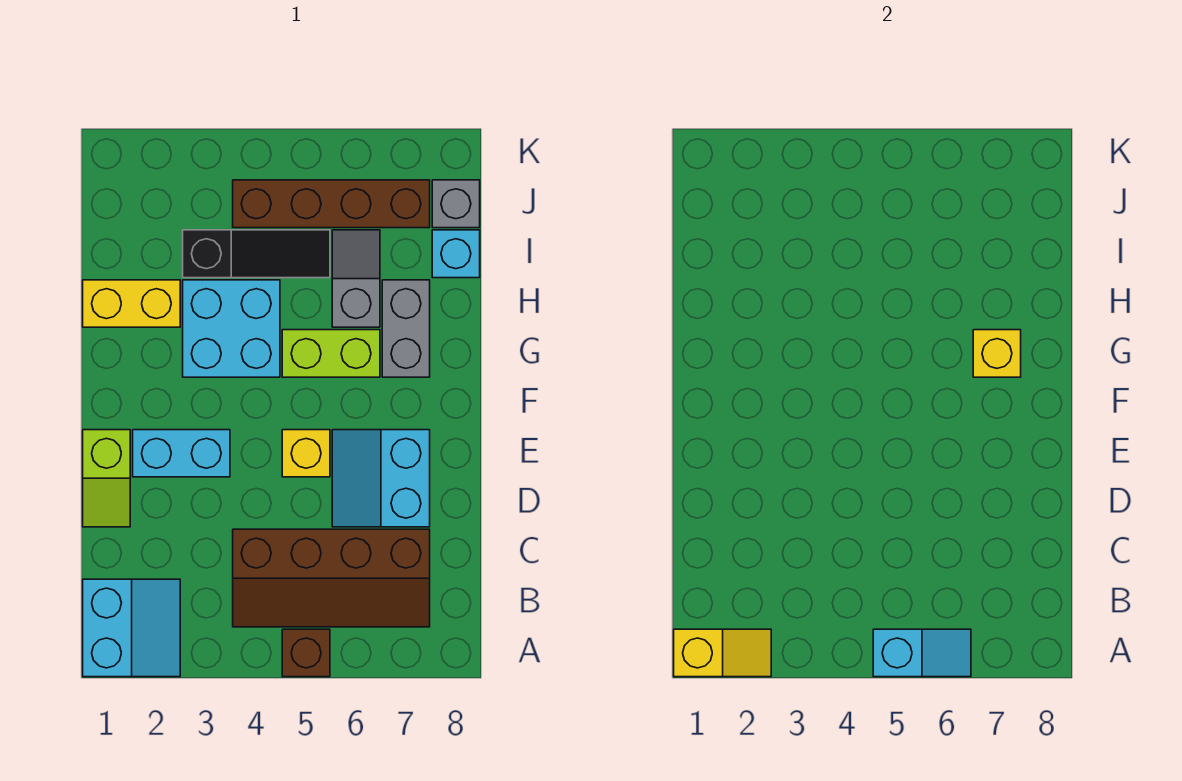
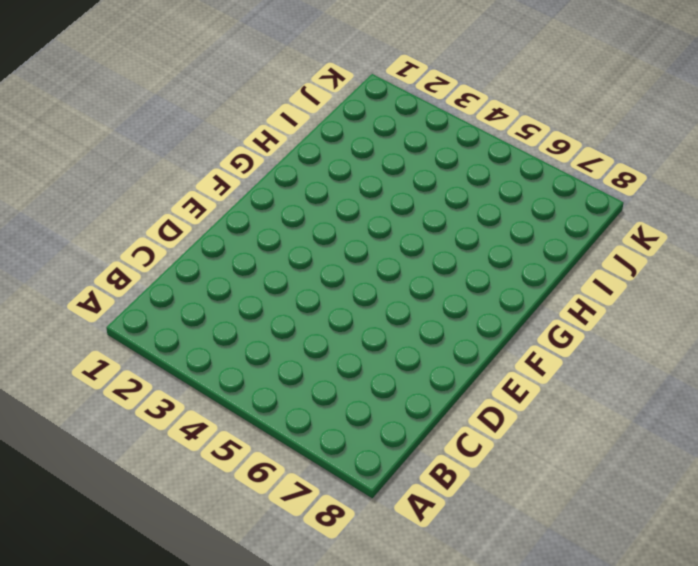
none -> cyan 2x2 slope [83,579,180,677]
none -> brown 1x1 brick [282,629,330,677]
none -> brown 2x4 slope [233,529,430,627]

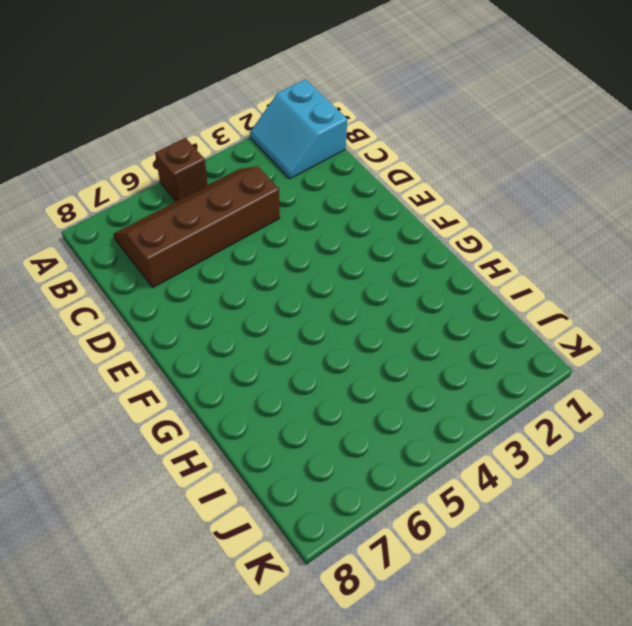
none -> lime 1x2 slope [83,430,130,527]
none -> cyan 2x2 slope [332,430,430,527]
none -> cyan 1x2 brick [133,430,230,477]

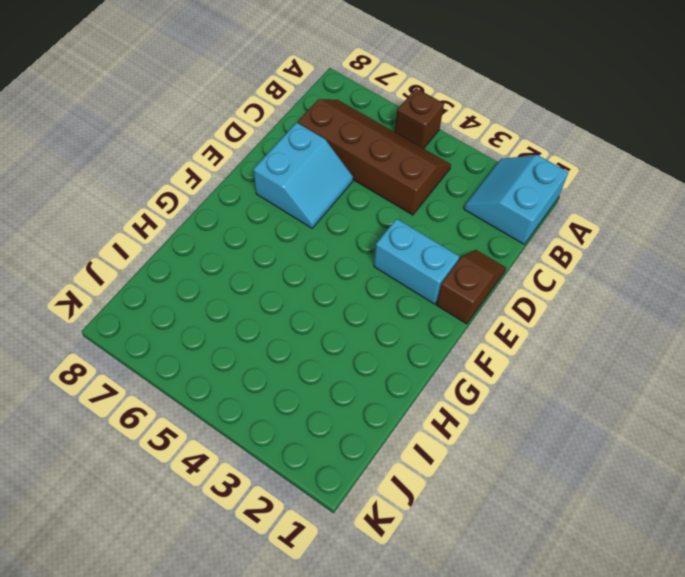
brown 1x2 slope [436,250,506,324] -> lime 1x2 slope [83,430,130,527]
none -> yellow 1x1 brick [282,430,330,477]
none -> cyan 2x2 brick [183,280,280,377]
none -> lime 1x2 brick [282,330,380,377]

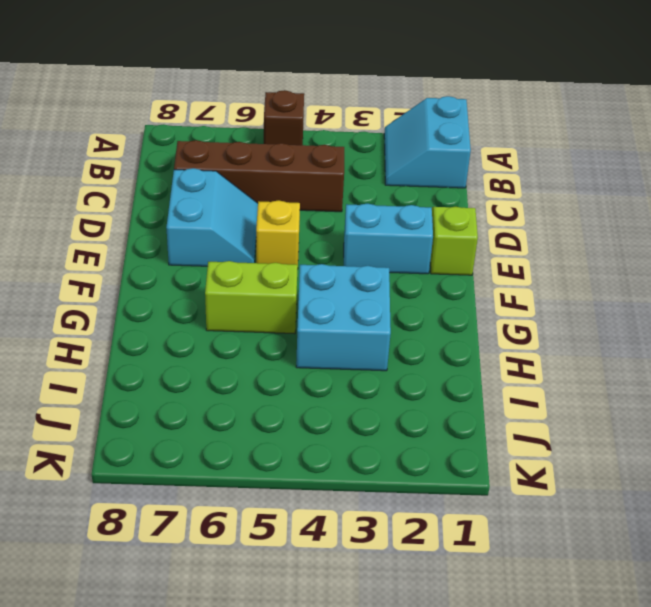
none -> grey 1x2 brick [382,280,430,377]
none -> yellow 1x2 brick [83,280,180,327]
none -> grey 1x2 slope [332,230,380,327]

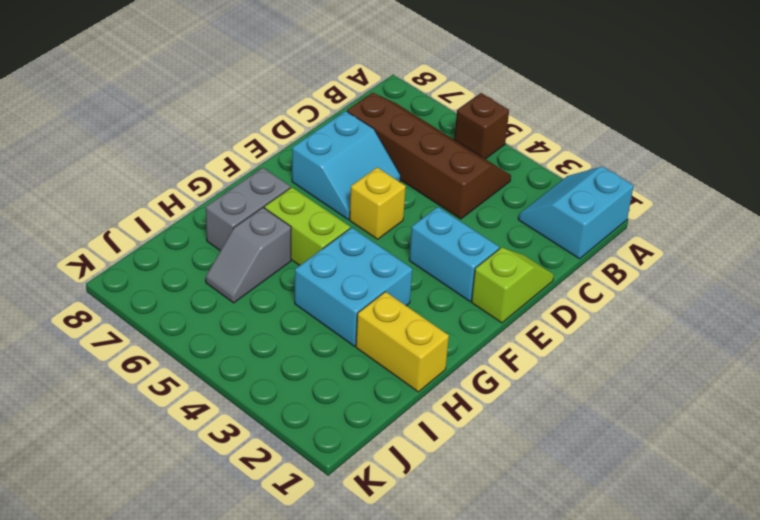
none -> black 1x3 slope [183,230,330,278]
none -> cyan 1x1 brick [432,230,480,278]
none -> brown 1x4 brick [233,180,430,228]

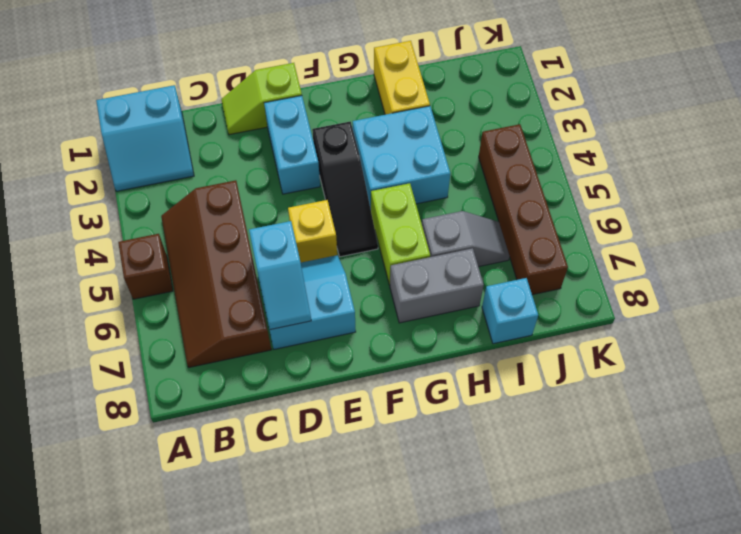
cyan 1x2 slope [249,221,311,330] -> cyan 1x2 slope moved to [873,629,971,677]
black 1x3 slope [312,122,378,257] -> black 1x3 slope moved to [183,230,330,278]
none -> grey 1x1 brick [432,180,480,228]
none -> yellow 1x2 slope [674,629,771,677]
none -> yellow 1x1 brick [973,330,1021,377]

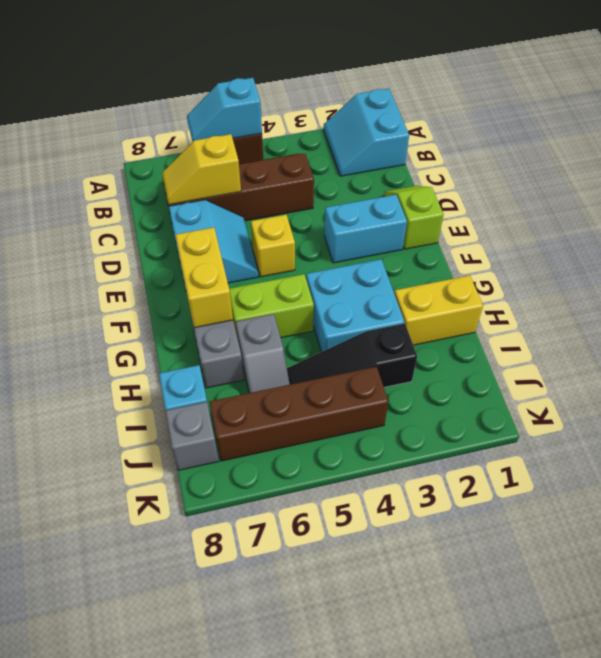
yellow 1x2 slope [162,134,241,205] -> yellow 1x2 slope moved to [674,629,771,677]
yellow 1x2 brick [175,227,233,328] -> yellow 1x1 brick [973,330,1021,377]

